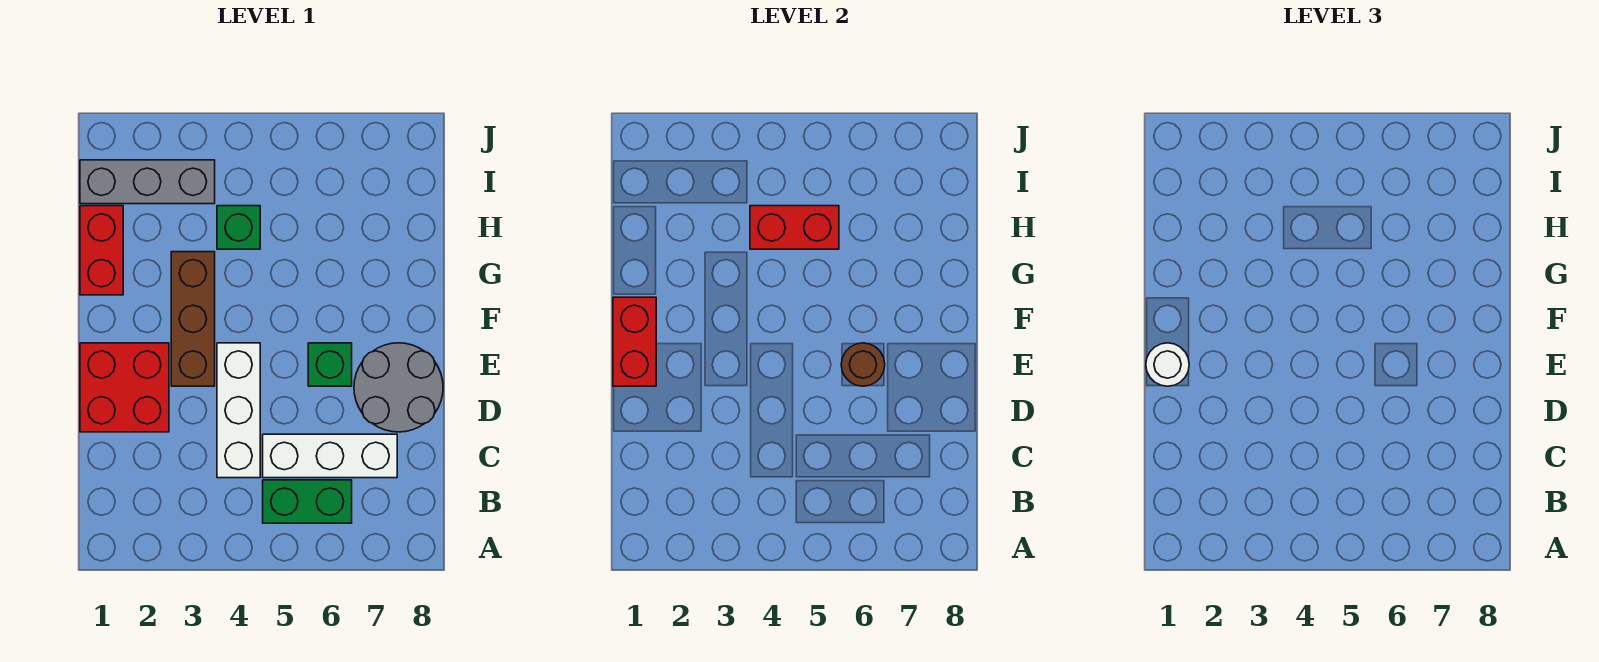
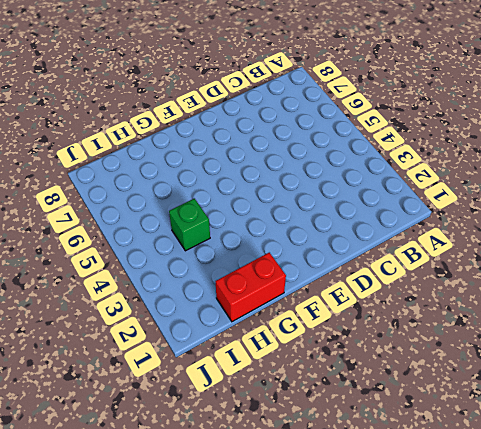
none -> green 1x2 brick [263,480,352,523]
none -> white 1x3 brick [217,343,260,478]
none -> white 1x3 brick [263,434,397,478]

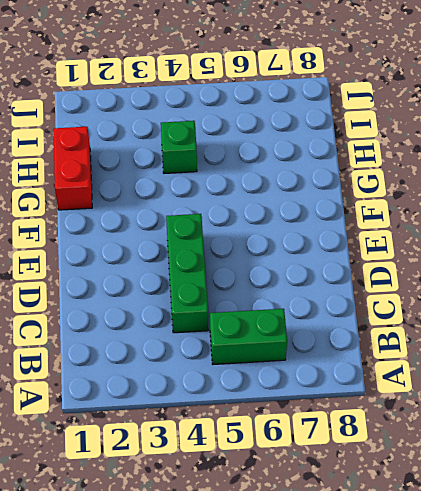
green 1x3 brick [166,214,208,333] -> white 1x3 brick [217,343,260,478]
none -> white 1x3 brick [263,434,397,478]
none -> red 2x2 brick [80,343,169,432]
none -> grey 2x2 round brick [354,343,443,432]

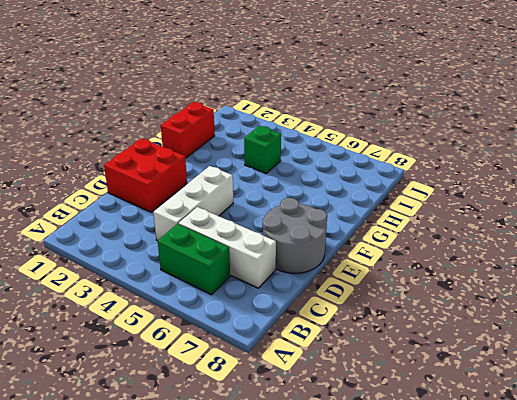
none -> brown 1x3 brick [171,252,215,386]
none -> green 1x1 brick [308,343,352,386]
none -> grey 1x3 brick [80,160,215,204]

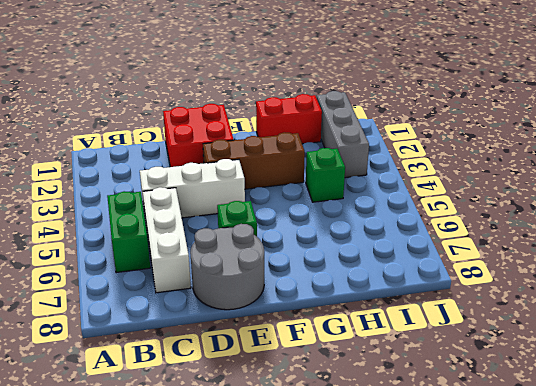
none -> red 1x2 brick [613,297,656,386]
none -> brown 1x1 round brick [841,343,885,386]
none -> red 1x2 brick [750,206,839,249]

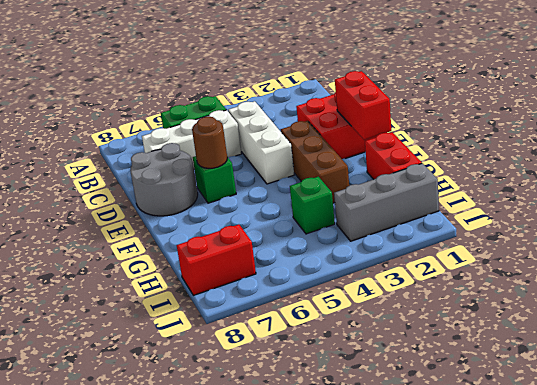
red 1x2 brick [177,224,256,295] -> red 1x2 brick moved to [750,206,839,249]
none -> white 1x1 round brick [1146,343,1189,386]

